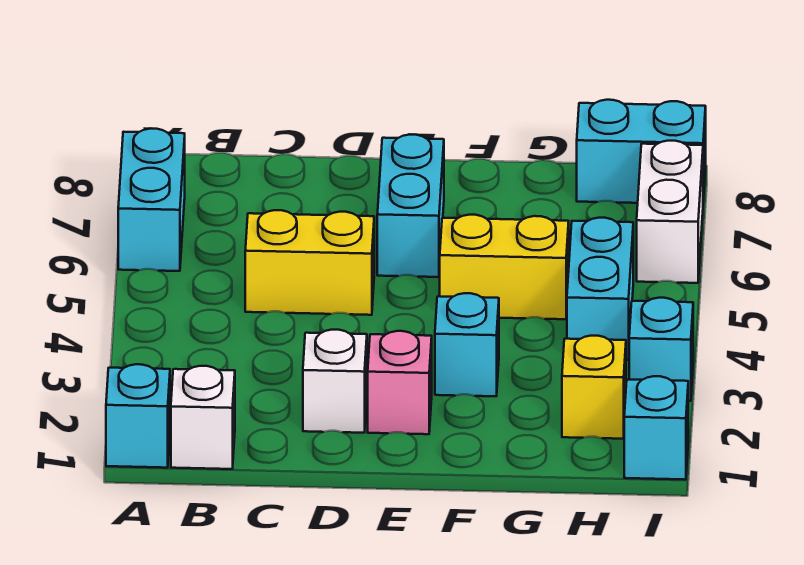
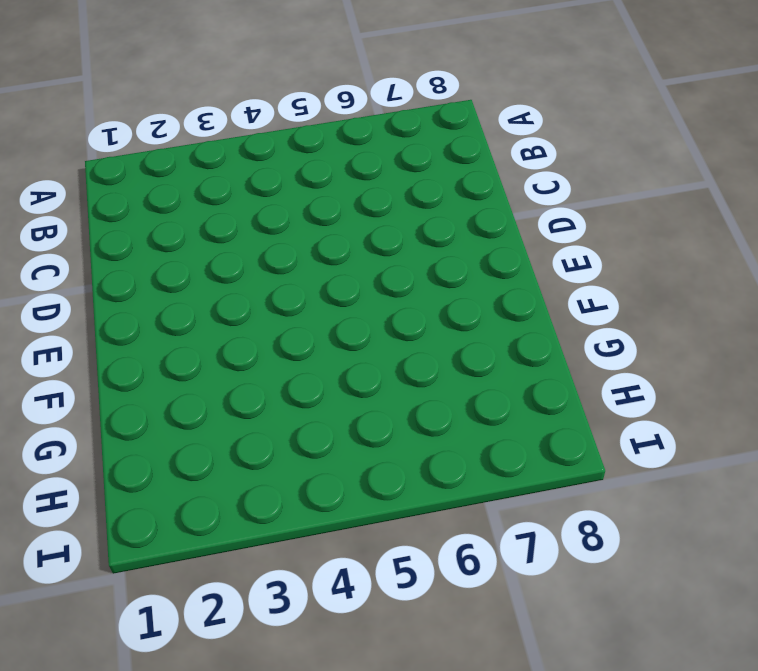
none -> cyan 1x1 brick [106,364,170,468]
none -> cyan 1x2 brick [118,129,185,271]
none -> white 1x1 brick [171,366,235,469]

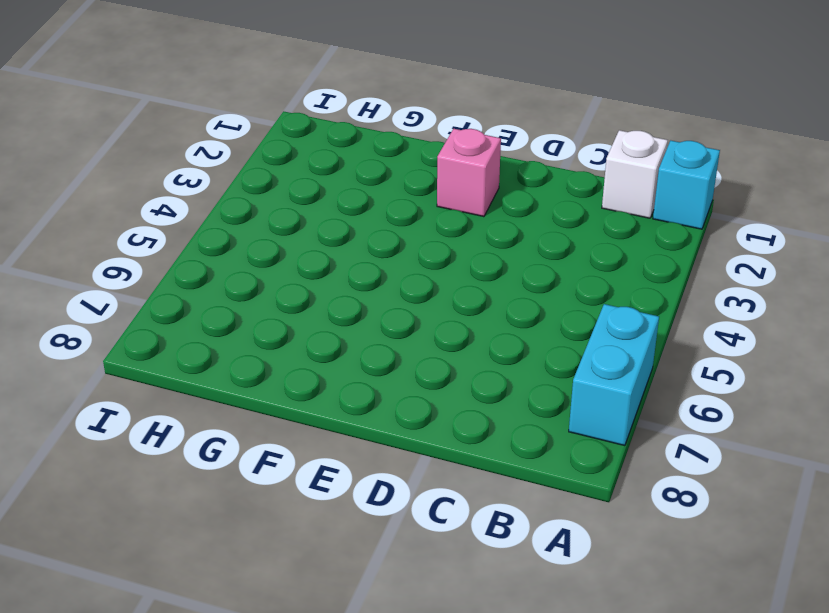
none -> yellow 1x2 brick [245,210,374,315]
none -> white 1x1 brick [303,330,367,433]
none -> cyan 1x2 brick [377,135,444,277]

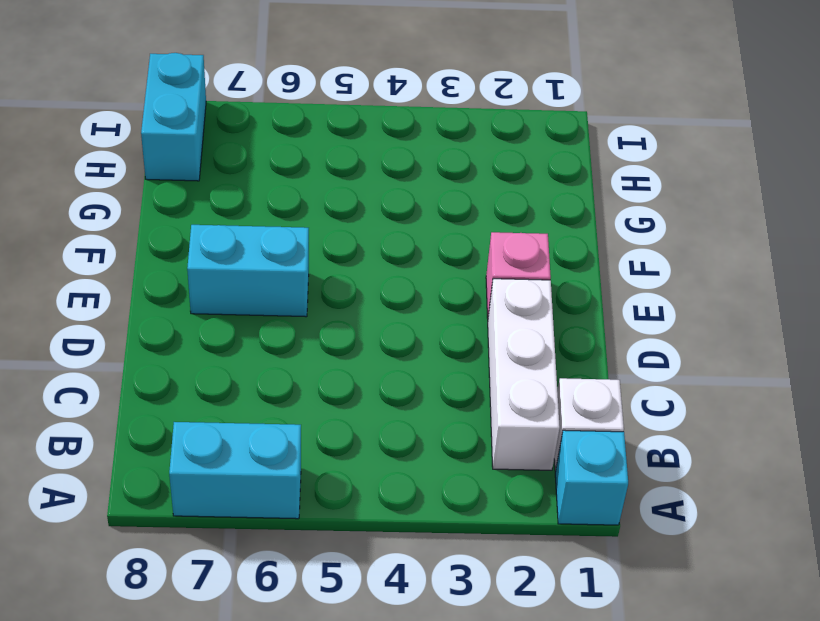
white 1x3 brick [488,279,560,470] -> white 1x1 brick [303,330,367,433]
none -> yellow 1x2 brick [245,210,374,315]
none -> cyan 1x1 brick [435,293,499,396]
none -> yellow 1x2 brick [440,215,569,319]

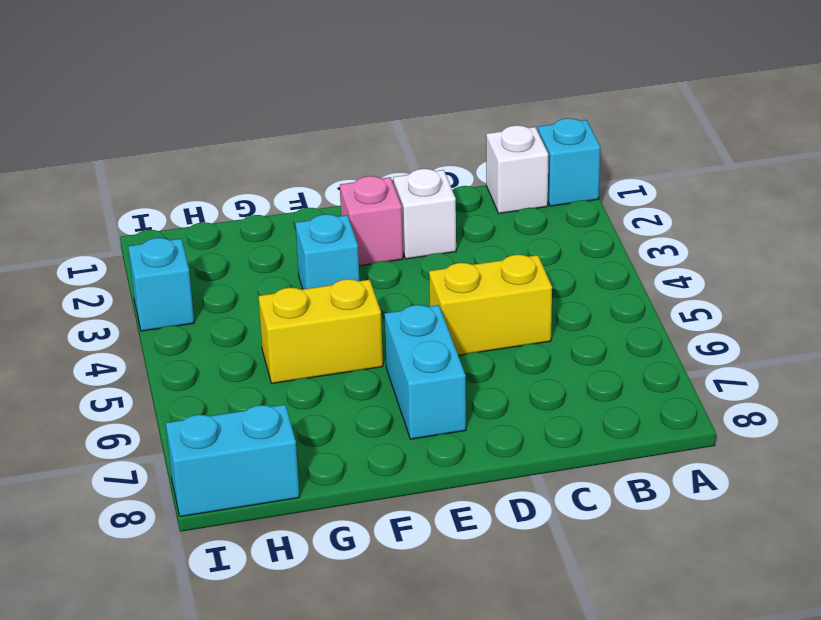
none -> cyan 1x2 brick [118,129,185,271]
none -> yellow 1x1 brick [562,336,626,439]
none -> cyan 1x2 brick [567,218,633,360]

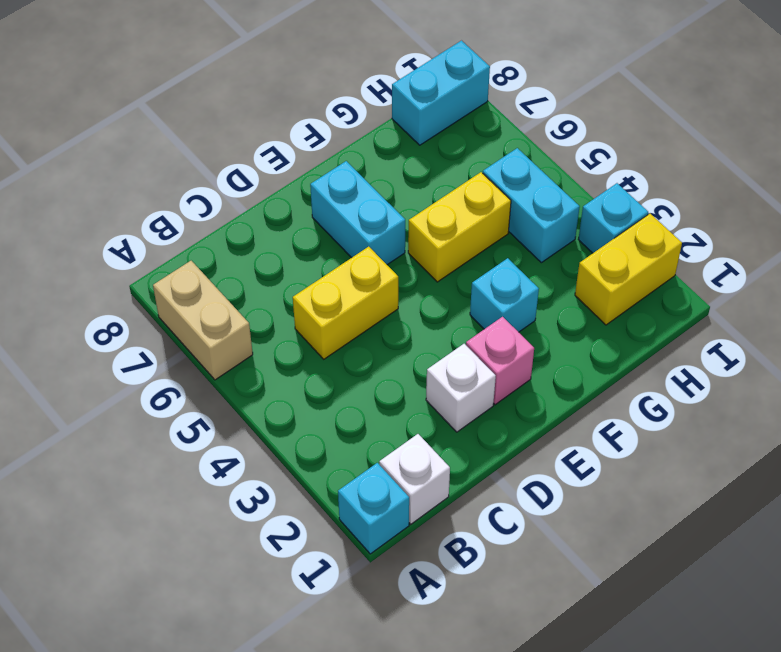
tan 1x2 brick [153,261,253,380] -> cyan 1x2 brick [118,129,185,271]
yellow 1x2 brick [575,214,682,325] -> yellow 1x1 brick [562,336,626,439]
none -> cyan 1x1 brick [624,376,688,480]
none -> white 1x2 brick [637,141,703,283]

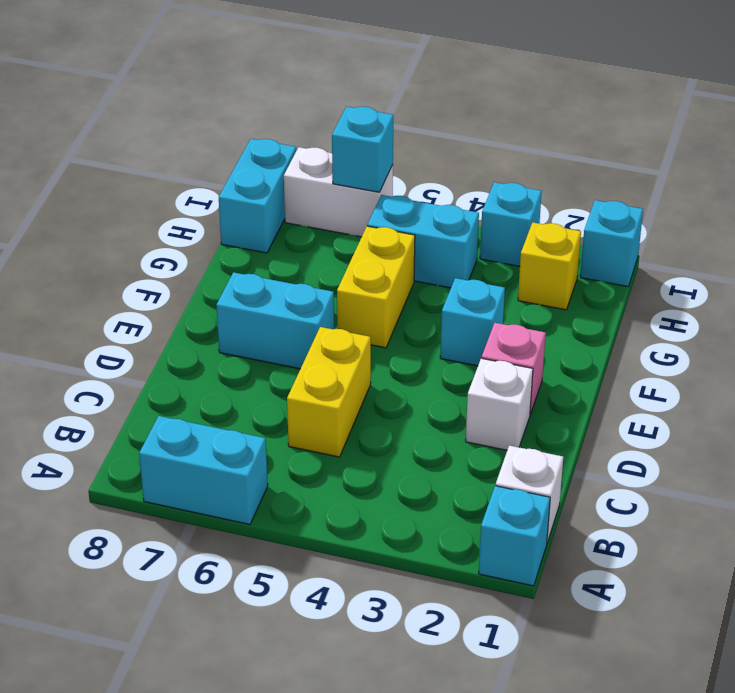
cyan 1x1 brick [332,107,393,192] -> none

